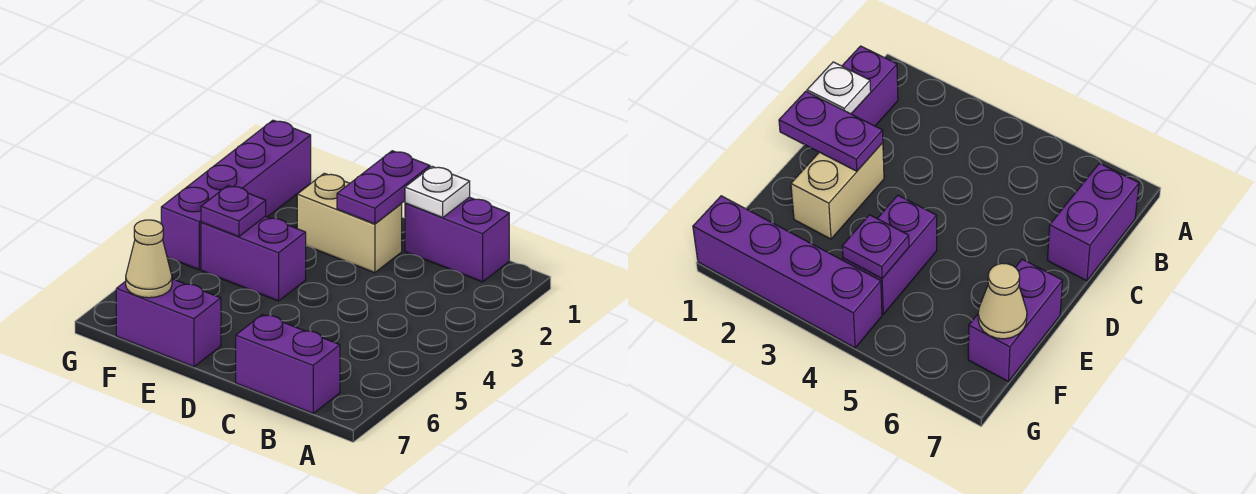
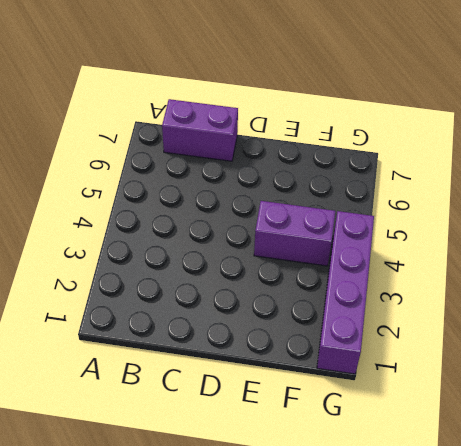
none -> purple 1x2 brick [405,197,509,282]
none -> tan 1x2 brick [297,173,402,273]

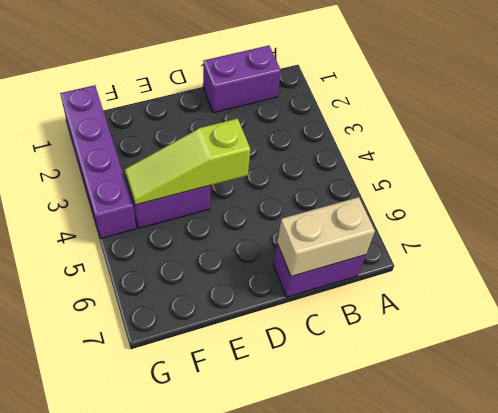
tan 1x2 brick [277,197,375,277] -> tan 1x2 brick moved to [297,173,402,273]
lime 1x3 slope [125,119,250,205] -> purple 1x1 plate [201,186,266,237]
none -> purple 1x2 brick [116,279,221,367]
none -> white 1x1 plate [405,166,470,217]

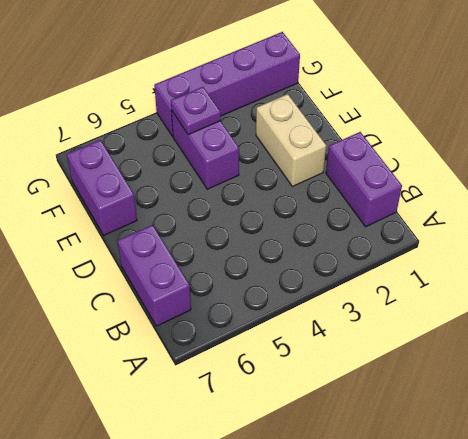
none -> white 1x1 plate [405,166,470,217]
none -> purple 1x2 plate [337,151,430,224]

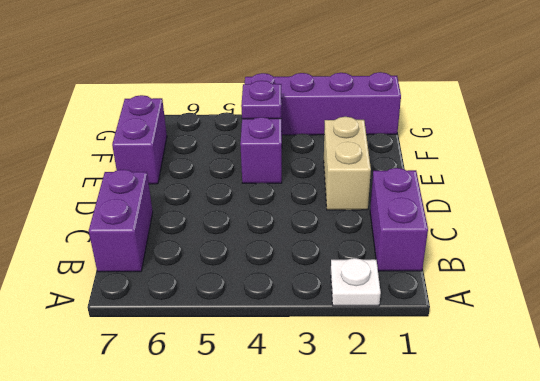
white 1x1 plate [331,258,381,306] -> white 1x1 plate moved to [405,166,470,217]
none -> purple 1x2 plate [337,151,430,224]
none -> tan 1x1 cone [126,220,172,298]

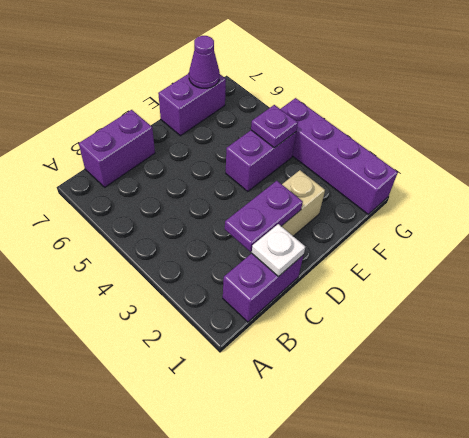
purple 1x2 plate [225,181,303,252] -> purple 1x2 plate turned to [337,151,430,224]
purple 1x1 cone [189,36,220,88] -> tan 1x1 cone [126,220,172,298]

